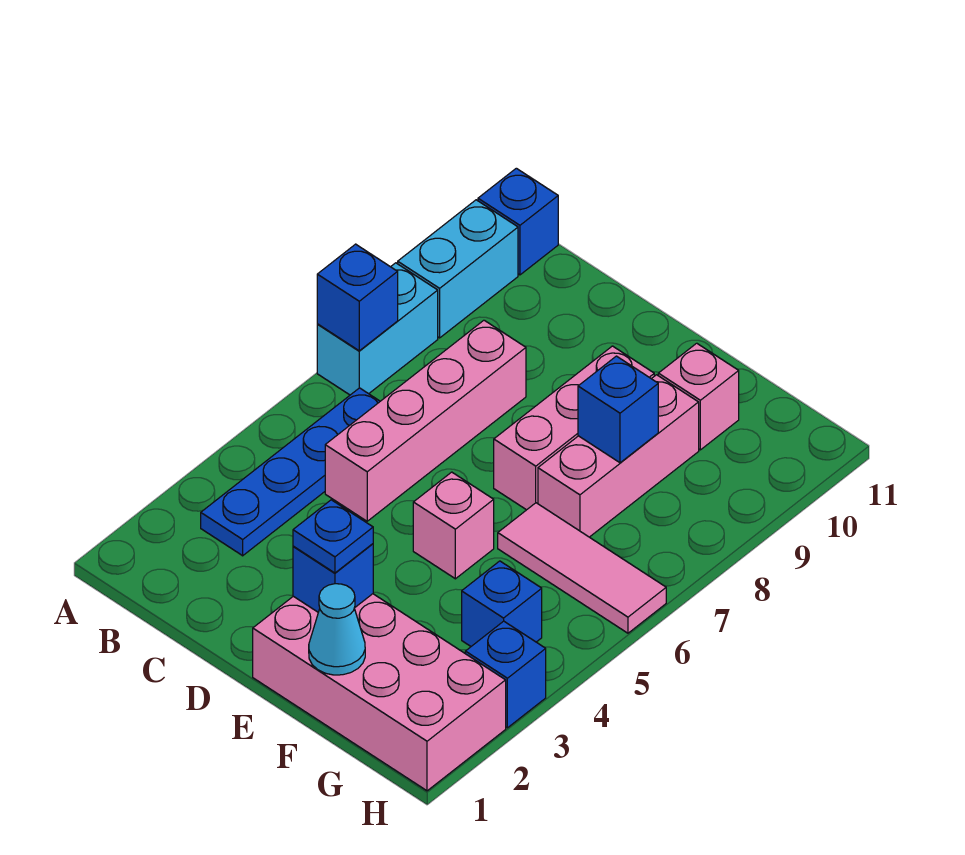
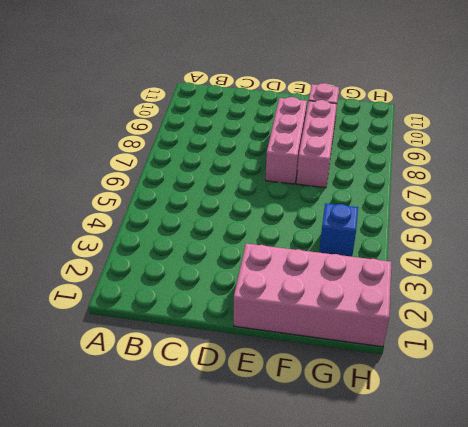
none -> cyan 1x2 brick [317,263,438,395]
none -> cyan 1x2 brick [398,200,518,338]
none -> blue 1x1 brick [478,168,558,275]

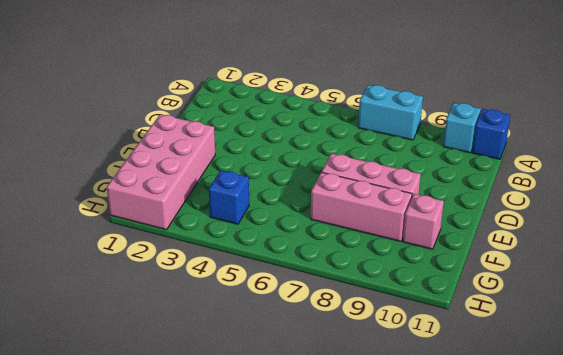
cyan 1x1 brick [443,103,481,153] -> cyan 1x2 brick [398,200,518,338]
none -> blue 1x4 plate [201,388,380,556]
none -> pink 1x4 brick [325,320,526,521]
none -> pink 1x1 brick [413,472,494,579]

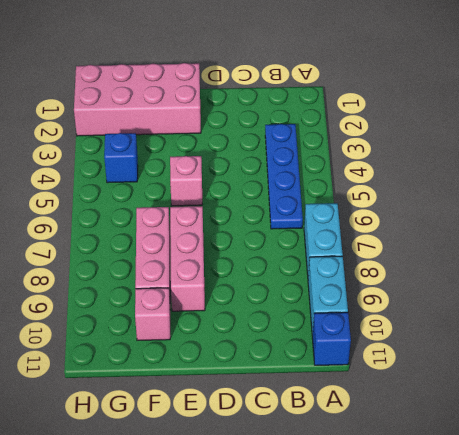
none -> pink 1x4 brick [325,320,526,521]
none -> pink 1x3 tile [498,503,666,633]
none -> blue 1x1 brick [465,621,546,728]

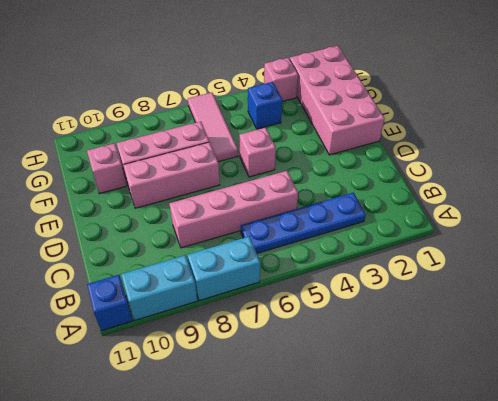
pink 1x1 brick [264,58,298,101] -> blue 1x1 brick [465,621,546,728]
none -> blue 1x1 brick [317,244,398,351]
none -> blue 1x1 brick [293,544,373,612]
none -> cyan 1x1 cone [309,584,365,675]

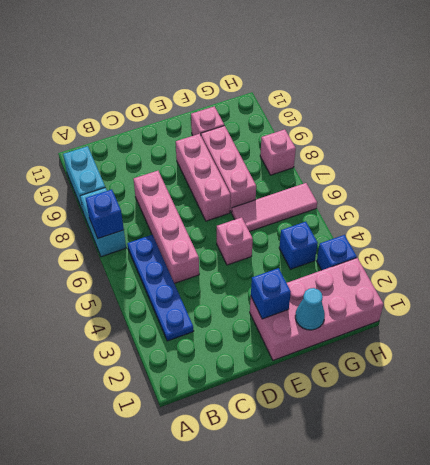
pink 1x1 brick [260,129,296,175] -> none
none -> blue 1x1 brick [478,168,558,275]
none -> blue 1x1 brick [578,356,658,463]
none -> blue 1x1 plate [293,500,373,573]

